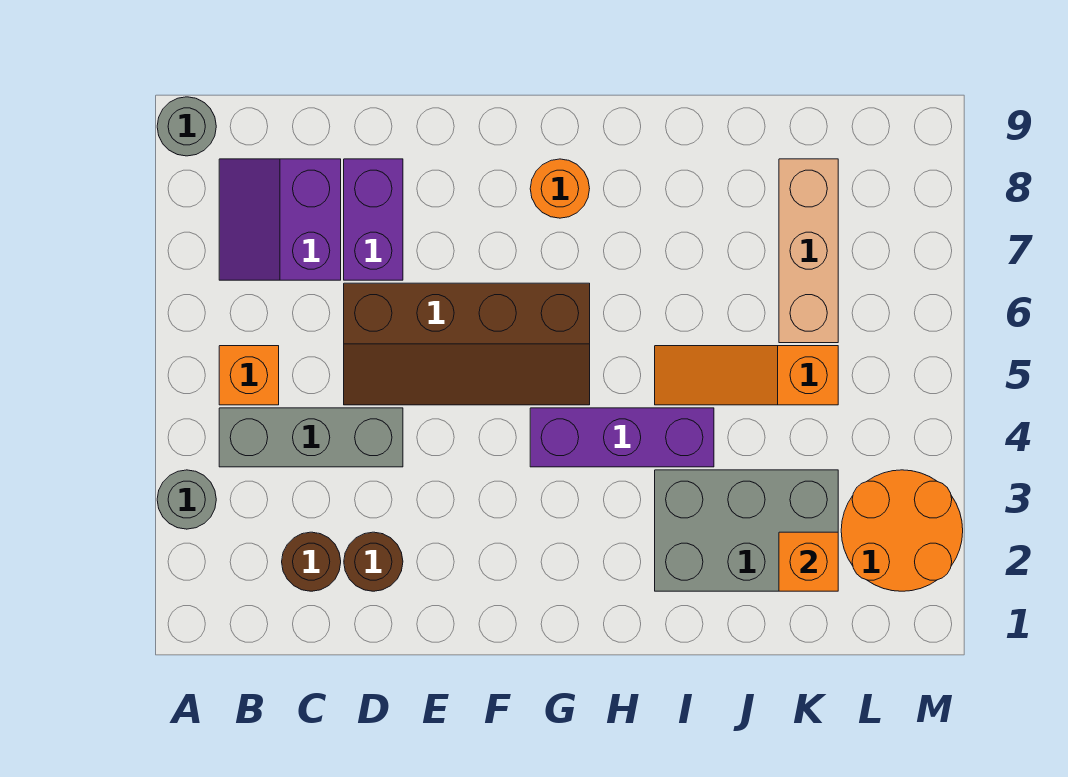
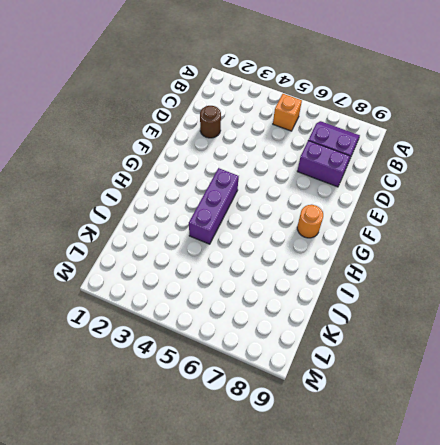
none -> grey 1x1 round brick [157,470,216,529]
none -> grey 1x1 round brick [157,97,216,156]
none -> grey 1x3 brick [219,408,403,467]

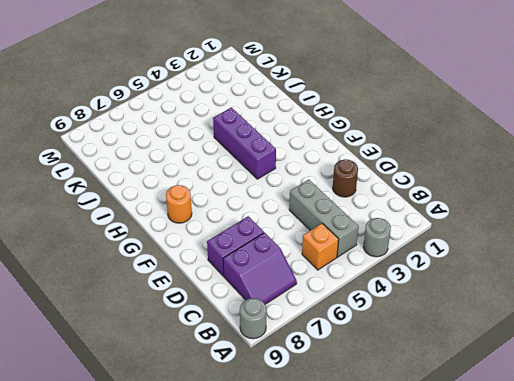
none -> brown 1x1 round brick [282,532,341,591]
none -> brown 2x4 slope [344,283,590,405]
none -> grey 2x3 brick [655,470,838,591]

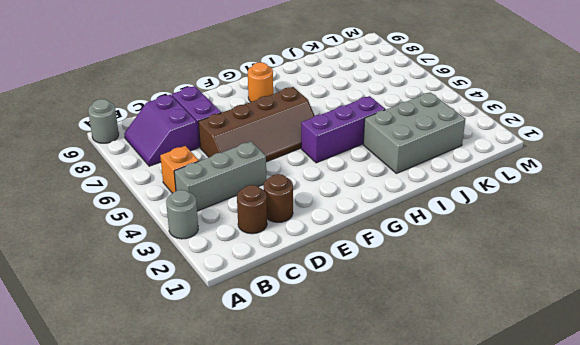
none -> orange 1x3 slope [655,346,838,405]
none -> tan 1x3 brick [779,159,838,343]
none -> orange 2x2 round brick [841,470,963,591]

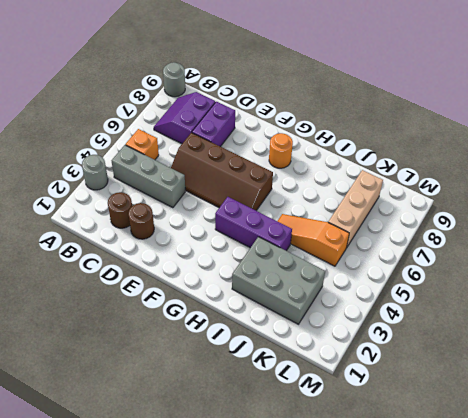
none -> orange 2x2 round brick [841,470,963,591]
none -> orange 1x1 brick [779,532,838,591]

